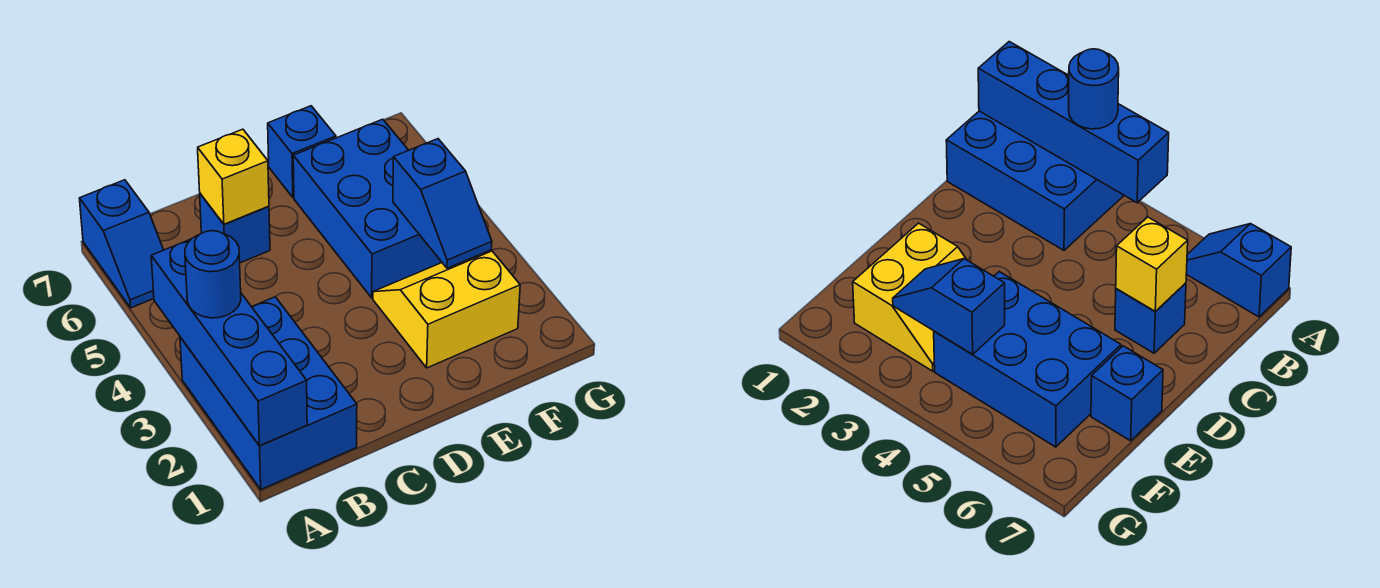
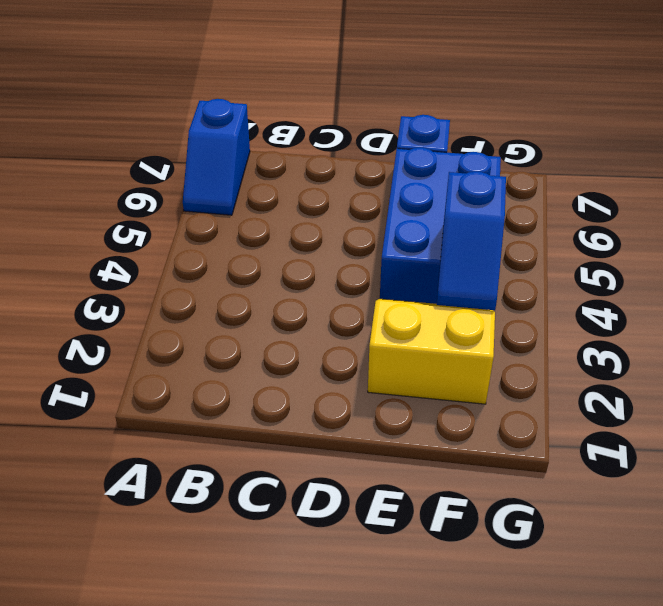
none -> blue 2x3 brick [180,297,357,489]
none -> blue 1x1 brick [200,194,270,263]

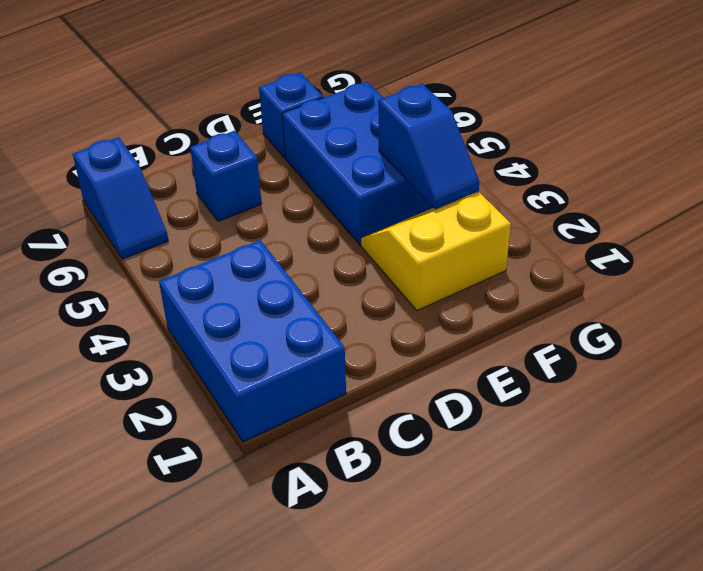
none -> blue 1x4 brick [151,239,307,446]
none -> yellow 1x1 brick [198,129,269,224]

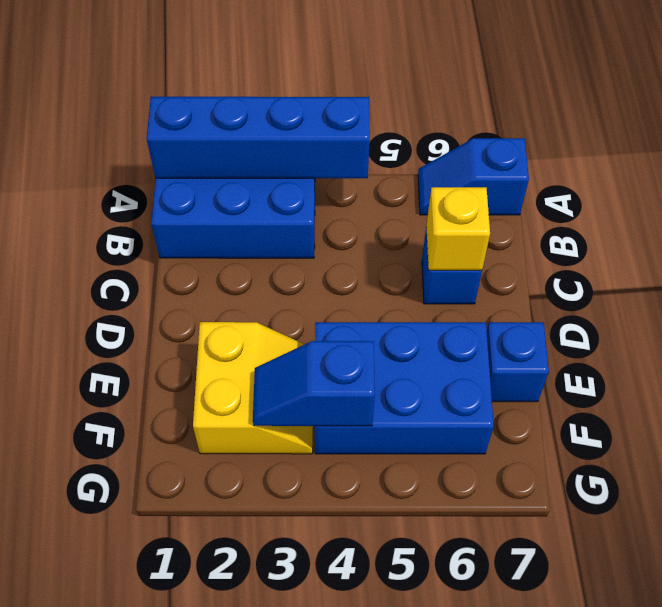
none -> blue 1x1 round brick [185,231,241,318]

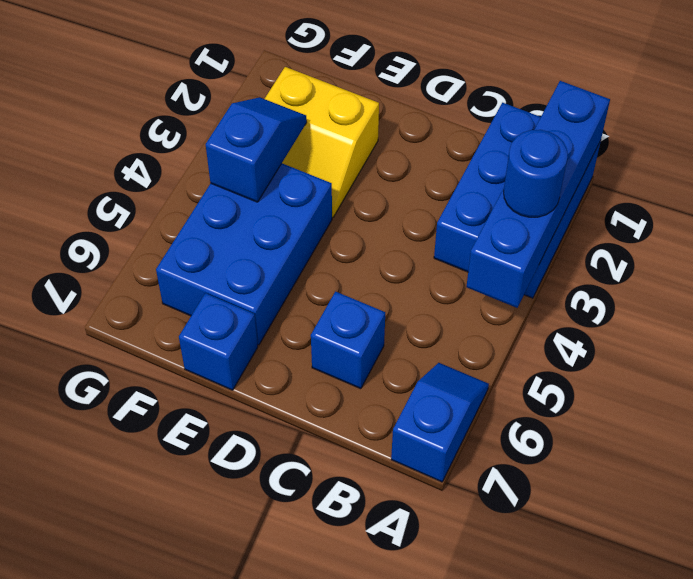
none -> yellow 1x1 brick [198,129,269,224]

